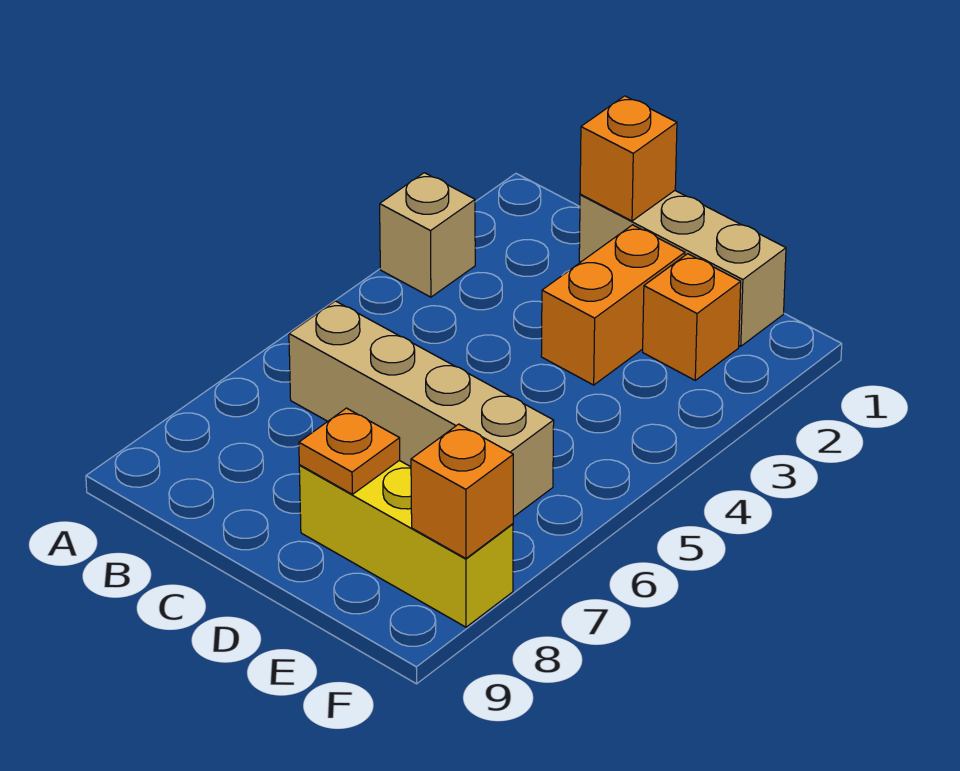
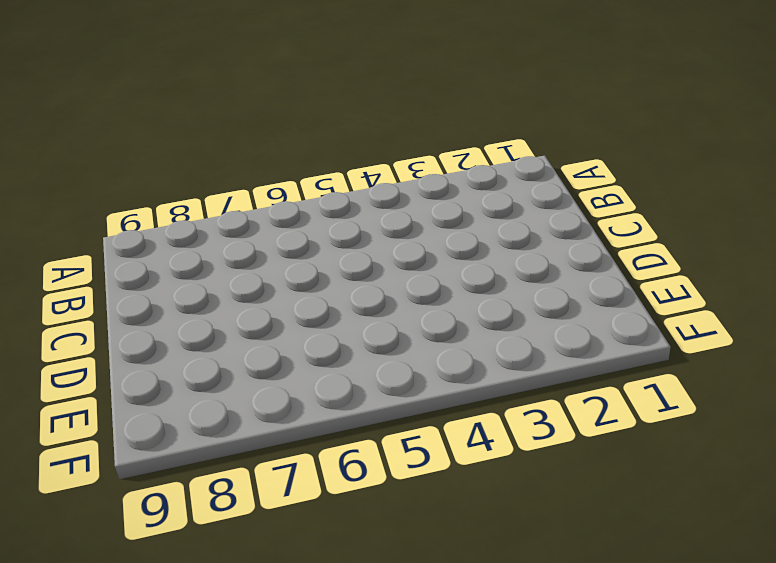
none -> tan 1x1 brick [380,173,475,297]
none -> tan 1x4 brick [289,301,554,517]

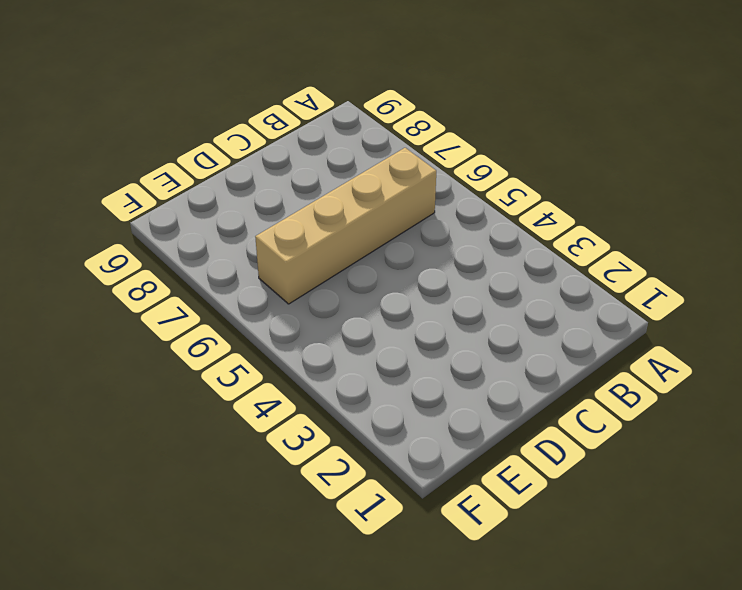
none -> tan 1x1 brick [380,173,475,297]
none -> tan 1x3 brick [579,191,786,346]

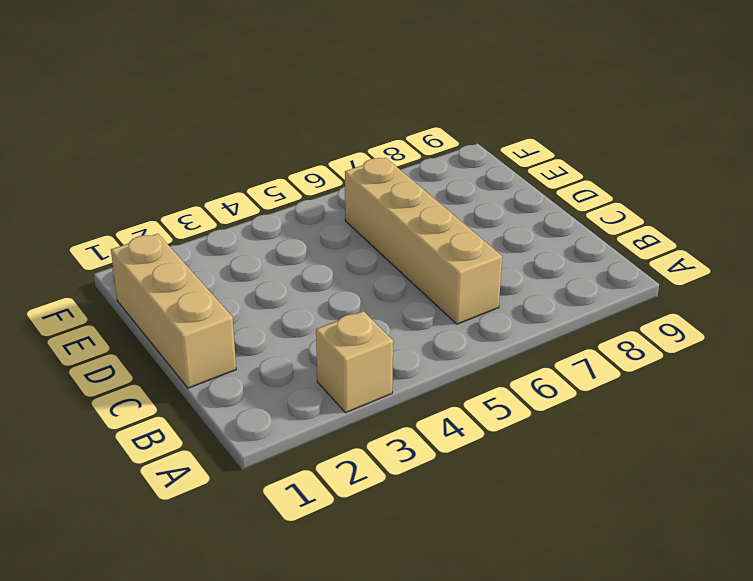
none -> orange 1x2 brick [541,225,685,385]
none -> yellow 1x3 brick [299,460,513,627]

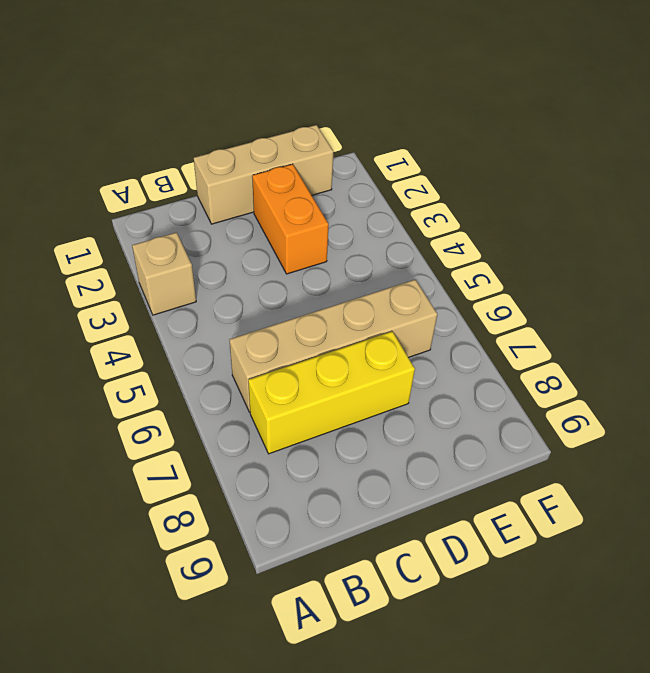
yellow 1x3 brick [248,331,415,454] -> yellow 1x3 brick moved to [299,460,513,627]
none -> orange 1x1 brick [643,254,741,380]
none -> orange 1x1 brick [580,96,677,221]

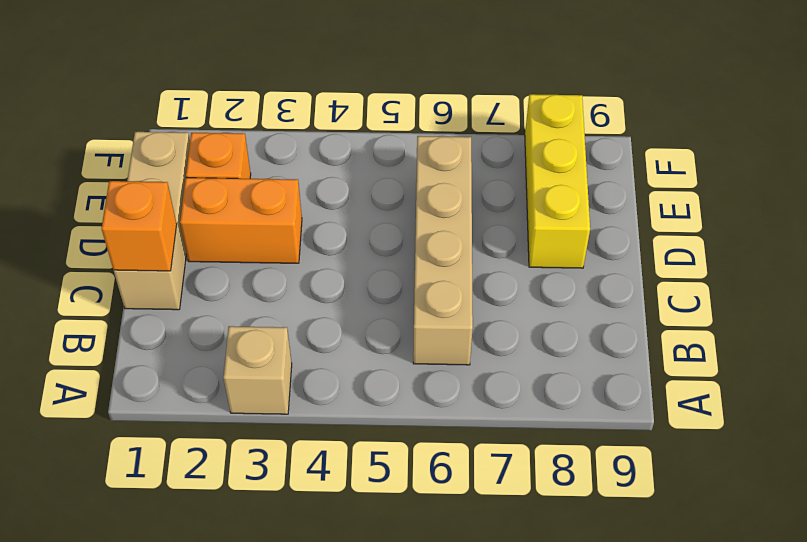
none -> orange 1x1 plate [299,408,400,494]
none -> orange 1x1 brick [411,424,513,558]

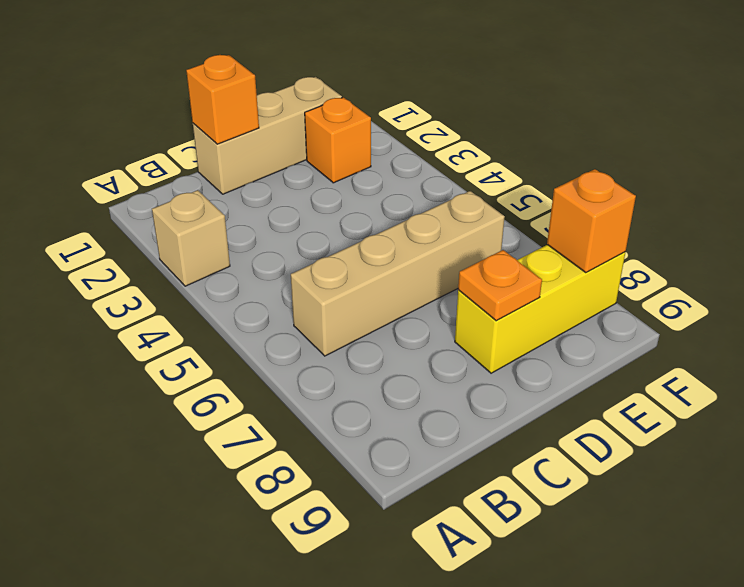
none -> orange 1x2 brick [541,225,685,385]

